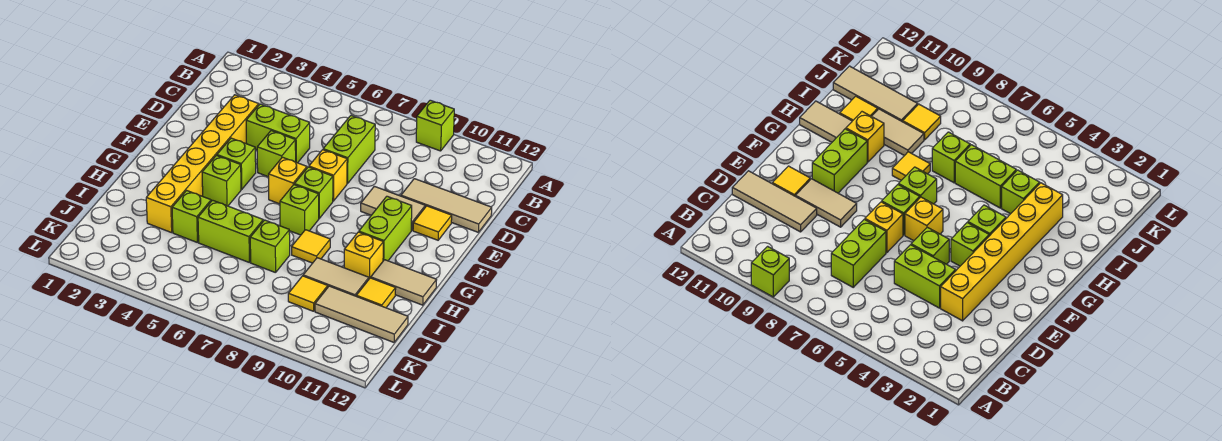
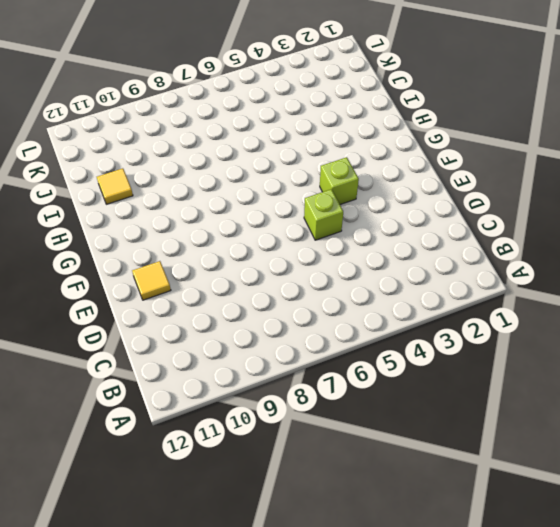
none -> lime 1x1 brick [416,100,454,151]
none -> lime 1x2 brick [323,116,375,184]
none -> yellow 1x6 brick [146,95,259,233]

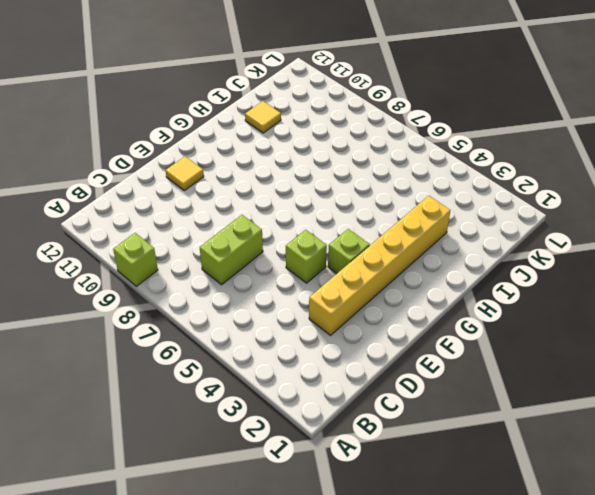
none -> lime 1x2 brick [246,104,310,163]
none -> tan 1x3 tile [401,179,492,232]
none -> yellow 1x1 brick [309,150,347,201]

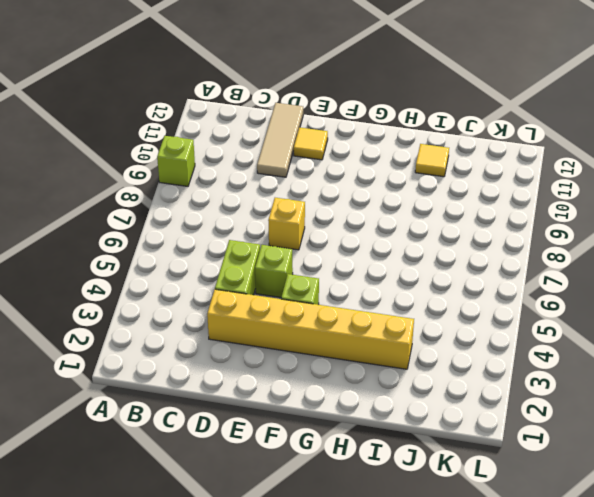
none -> lime 1x2 brick [323,116,375,184]
none -> tan 1x2 tile [361,186,425,231]
none -> yellow 1x1 brick [269,157,307,204]

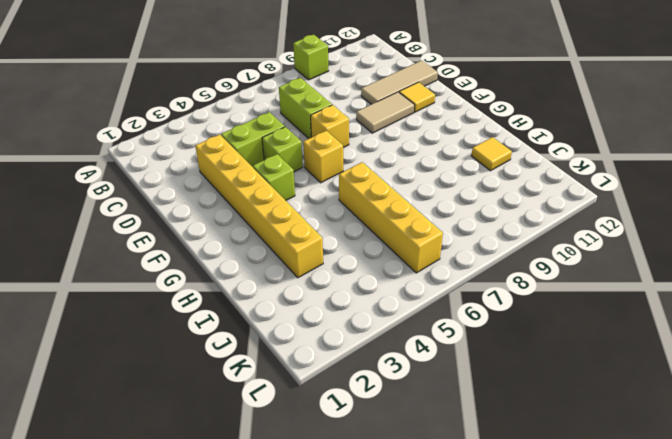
yellow 1x4 brick [339,162,443,273] -> lime 1x2 brick [198,200,263,262]
none -> lime 1x1 brick [294,167,333,218]
none -> lime 1x2 brick [359,196,412,261]
none -> lime 1x1 brick [202,155,241,206]

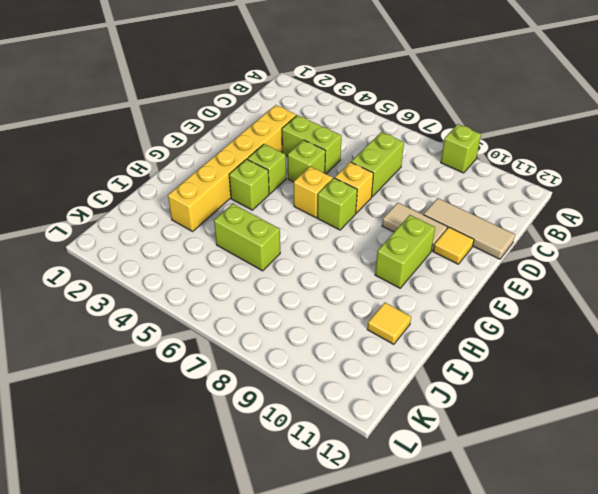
none -> lime 1x1 brick [280,185,319,235]
none -> yellow 1x1 tile [292,230,330,263]
none -> yellow 1x1 brick [344,232,383,278]

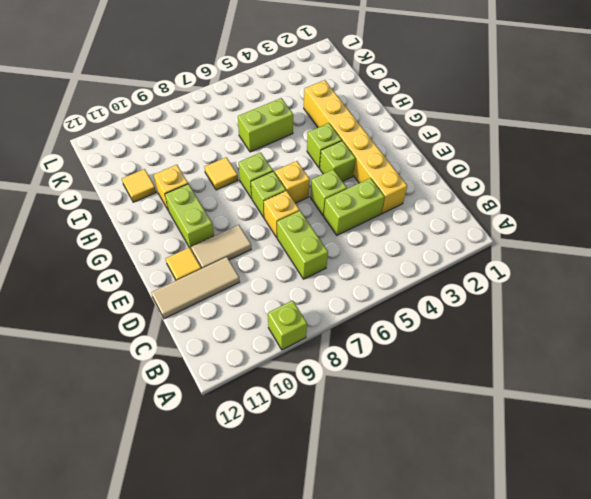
none -> tan 1x2 tile [371,260,436,305]
none -> lime 1x1 brick [172,191,211,242]
none -> lime 1x1 brick [250,220,290,273]

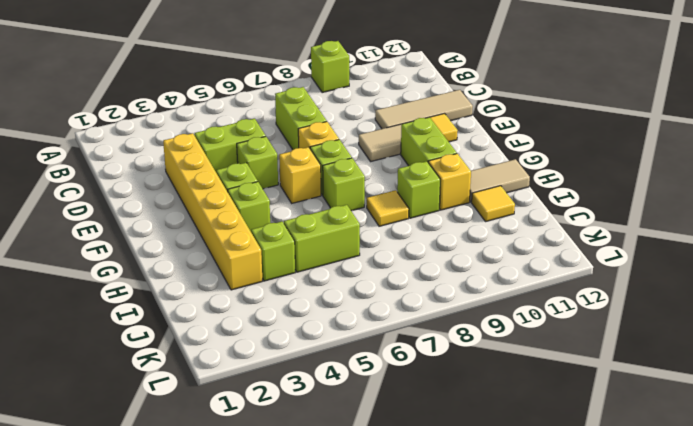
lime 1x1 brick [397,161,440,218] -> lime 1x1 brick moved to [250,220,290,273]
none -> tan 1x2 tile [303,258,369,296]
none -> yellow 1x1 tile [288,276,328,311]
none -> tan 1x3 tile [315,286,408,342]

